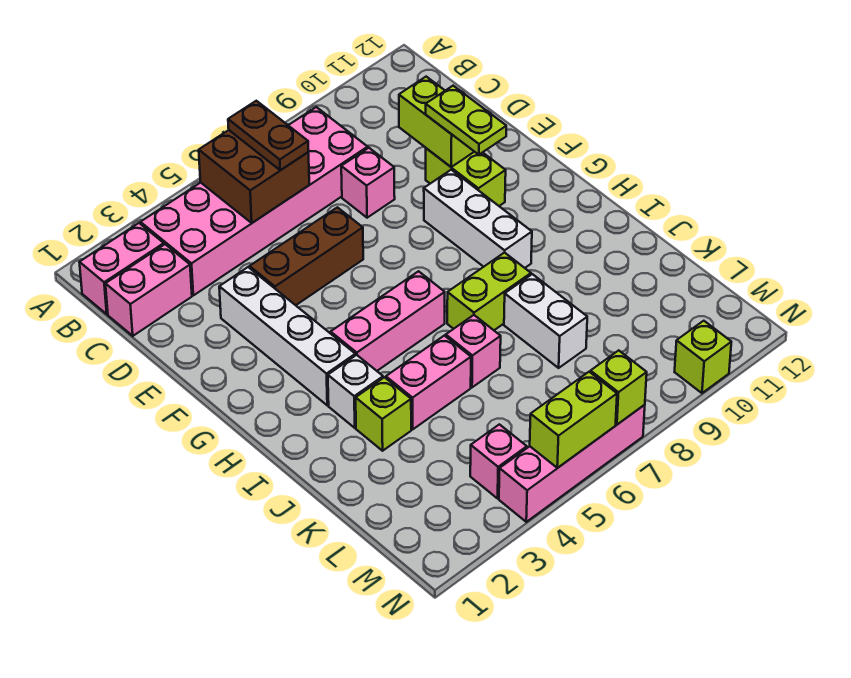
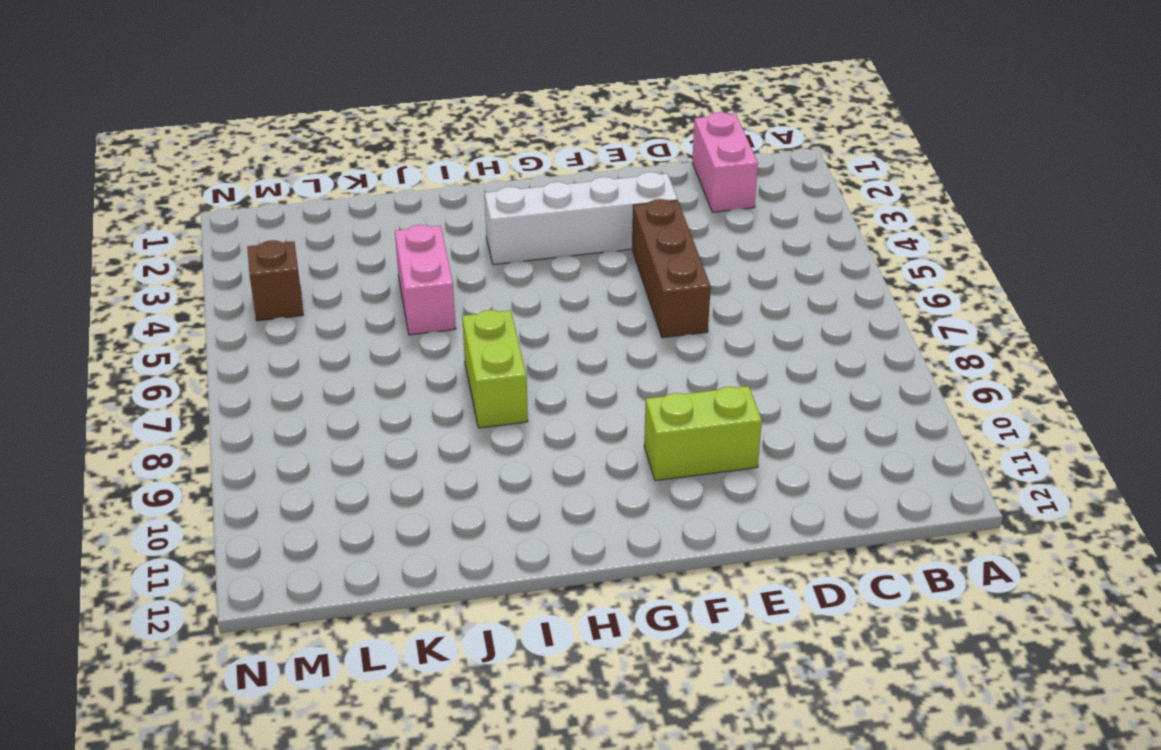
brown 1x1 brick [247,240,303,321] -> pink 1x1 brick [470,424,527,498]
none -> pink 1x2 brick [79,223,164,314]
none -> pink 2x6 brick [141,107,368,295]
none -> pink 1x1 brick [341,148,395,218]

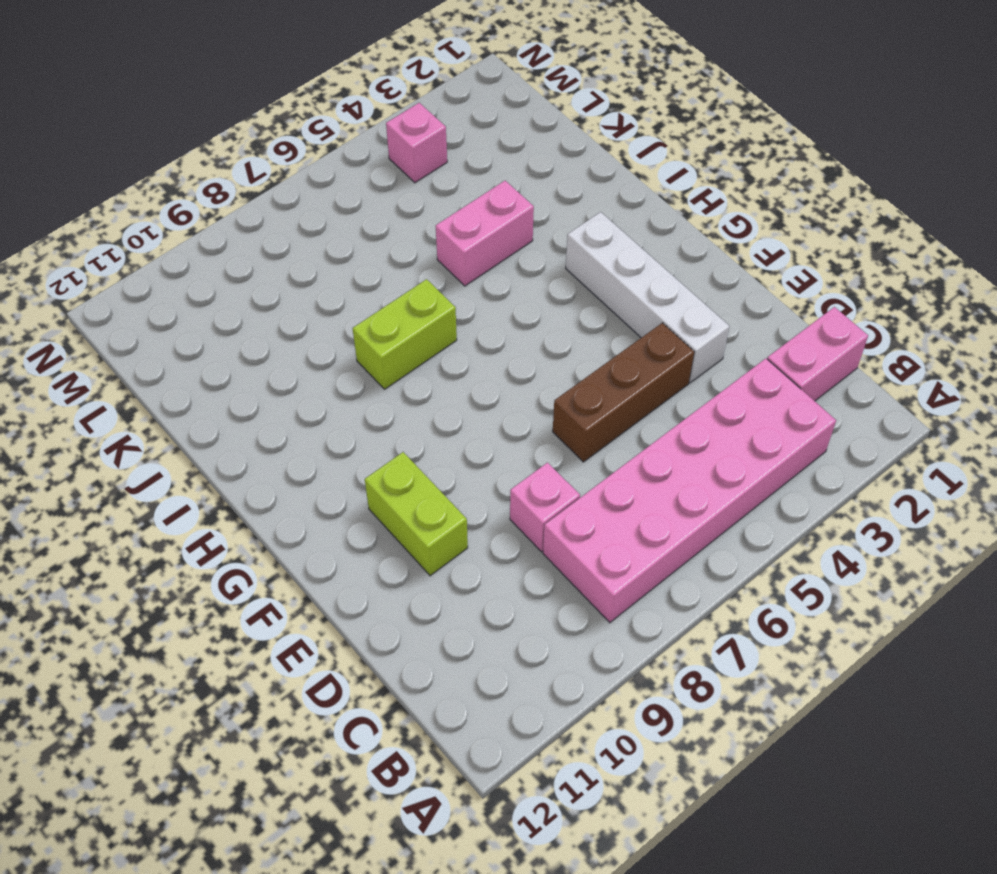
none -> pink 1x2 brick [79,223,164,314]
none -> white 1x3 brick [424,170,532,268]
none -> pink 1x3 brick [331,271,445,371]

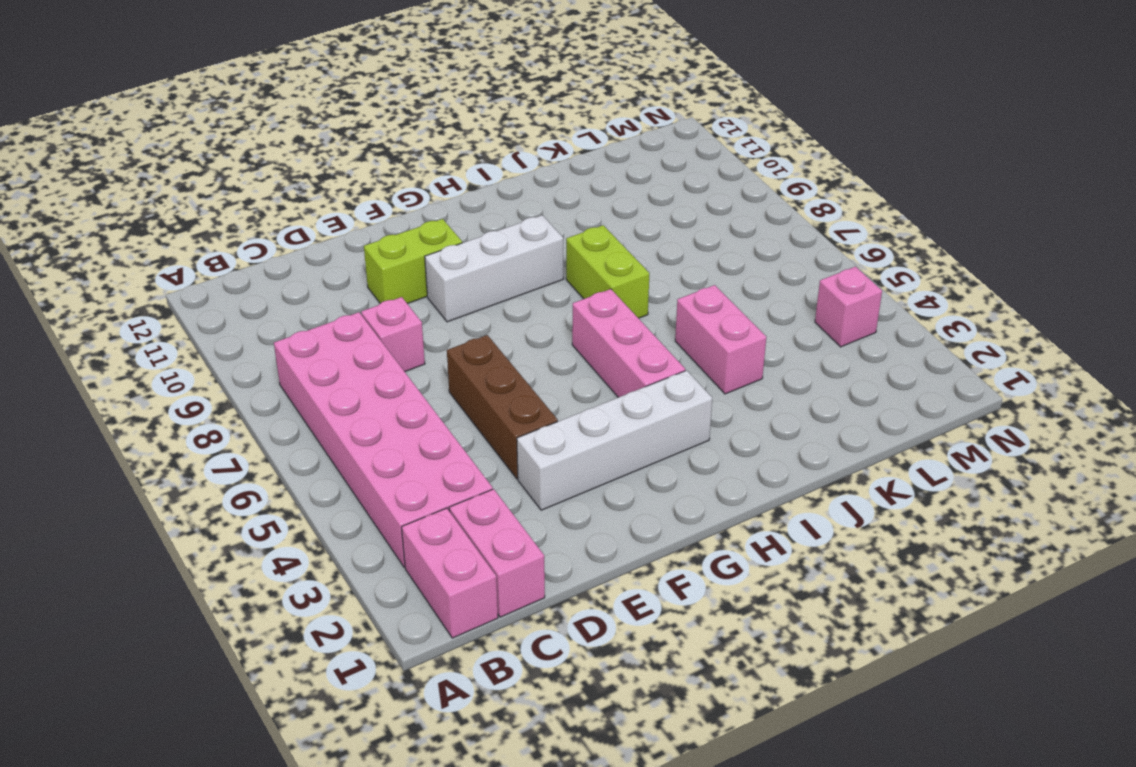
none -> white 1x1 brick [328,355,383,428]
none -> lime 1x1 brick [356,377,411,451]
none -> pink 1x1 brick [446,315,501,387]

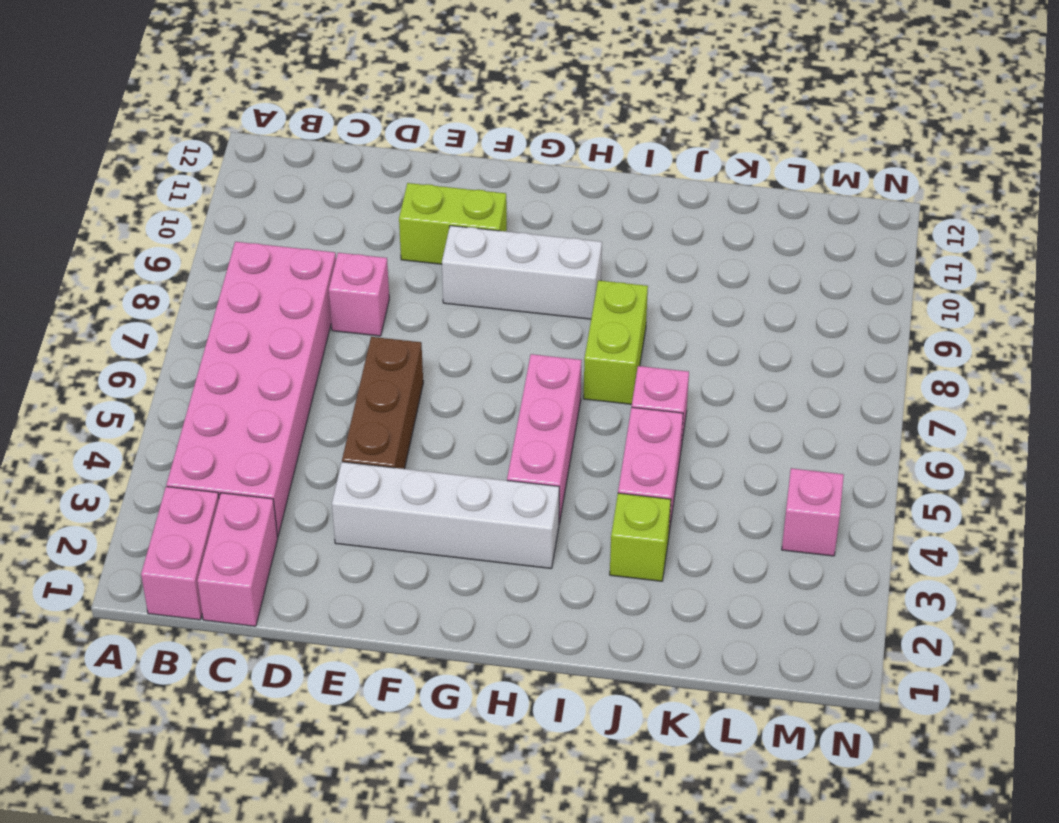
none -> white 1x1 brick [328,355,383,428]
none -> white 1x2 brick [504,274,587,368]
none -> pink 1x4 brick [499,405,645,522]

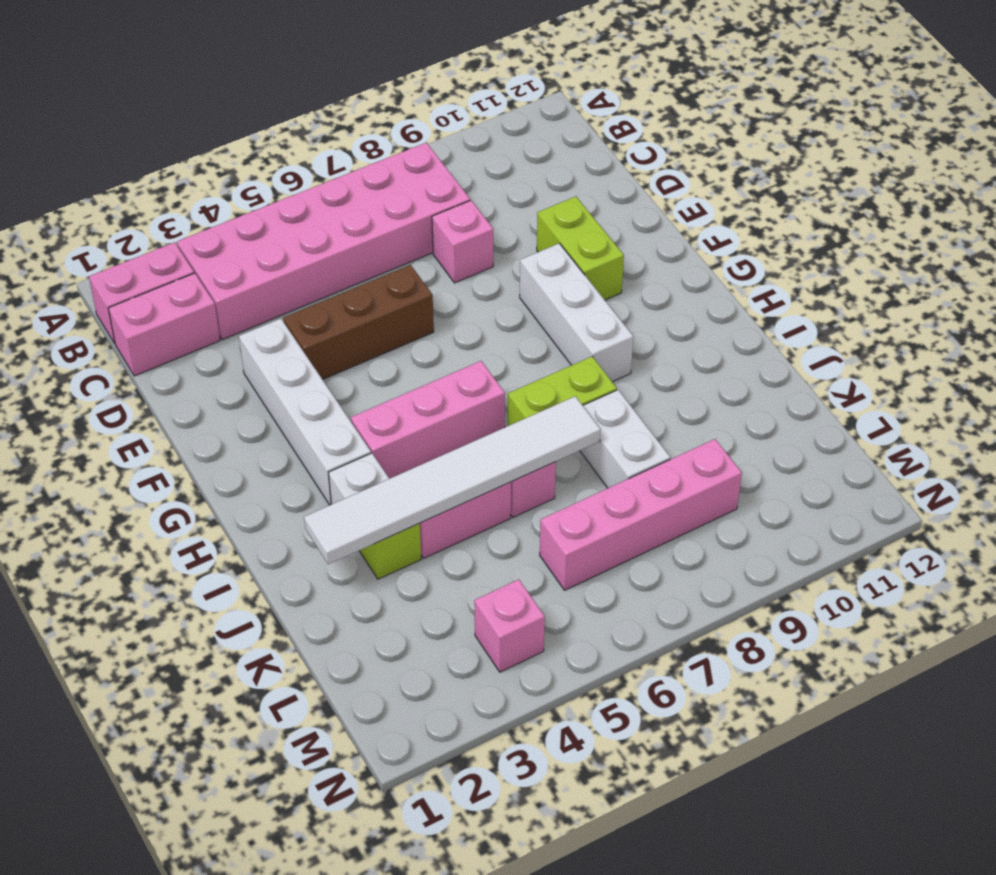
white 1x6 tile [304,396,601,564] -> none
pink 1x4 brick [540,439,742,590] -> pink 1x4 brick moved to [499,405,645,522]
none -> lime 1x1 brick [675,321,731,393]
none -> brown 2x2 brick [199,130,309,223]
none -> lime 1x2 brick [399,77,474,167]

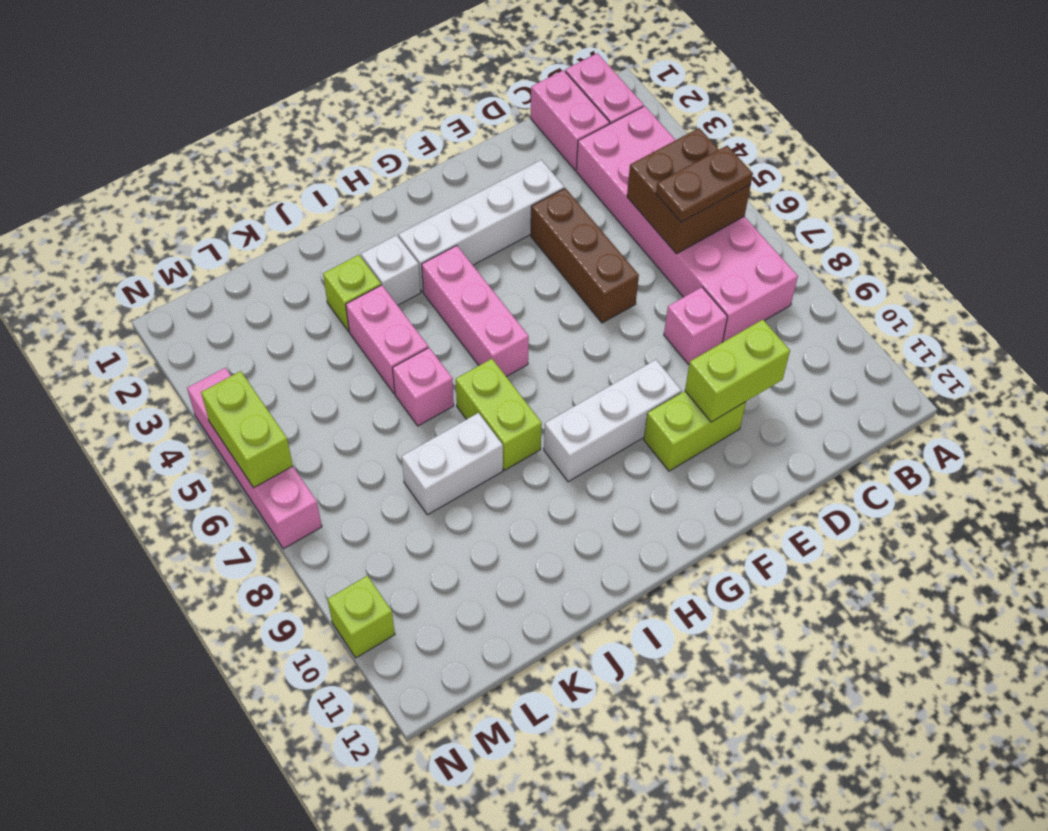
none -> pink 1x1 brick [470,424,527,498]
none -> lime 1x1 brick [590,350,647,424]
none -> lime 1x2 plate [426,86,506,155]

